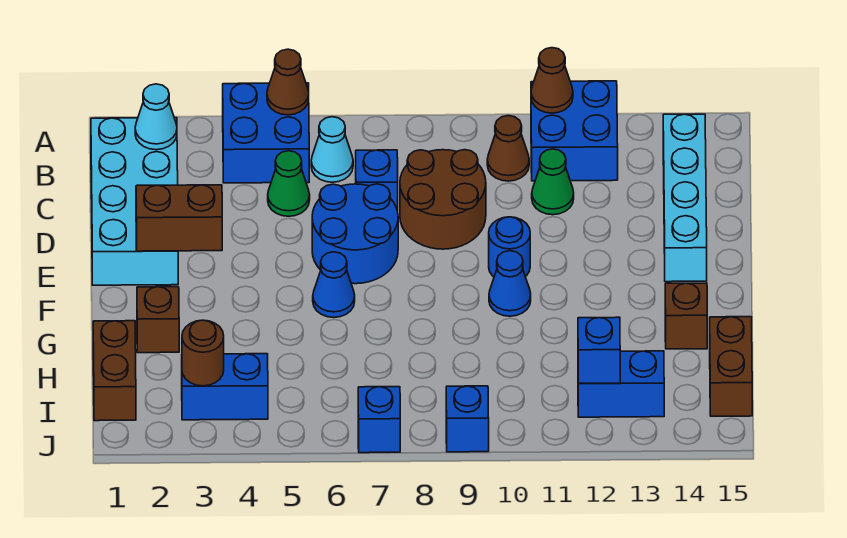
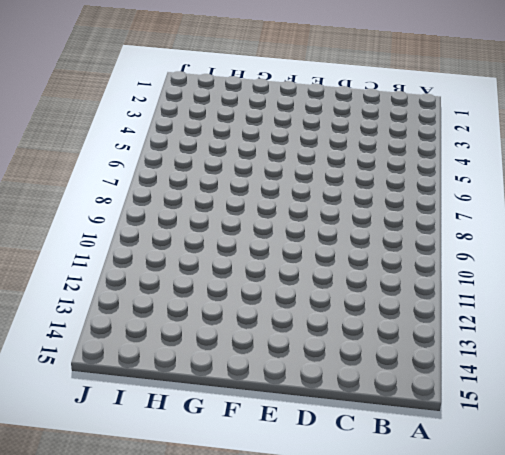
none -> blue 2x2 brick [223,83,309,183]
none -> blue 2x2 brick [531,81,618,181]
none -> cyan 2x4 brick [91,118,178,285]

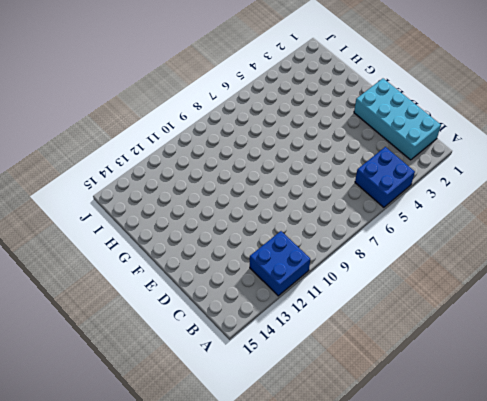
none -> cyan 1x1 cone [311,117,353,182]
none -> brown 1x1 cone [487,116,529,181]
none -> cyan 1x4 brick [663,114,707,282]

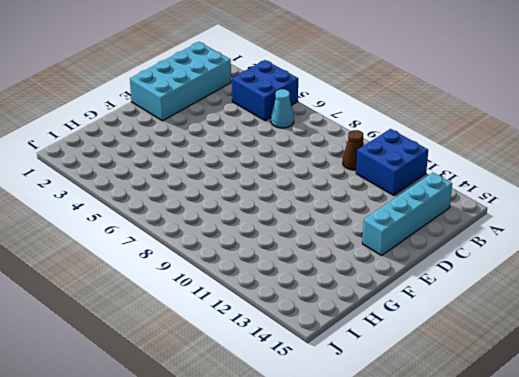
none -> green 1x1 cone [268,151,310,216]
none -> blue 1x1 brick [356,150,398,211]
none -> brown 2x2 round brick [400,150,486,249]

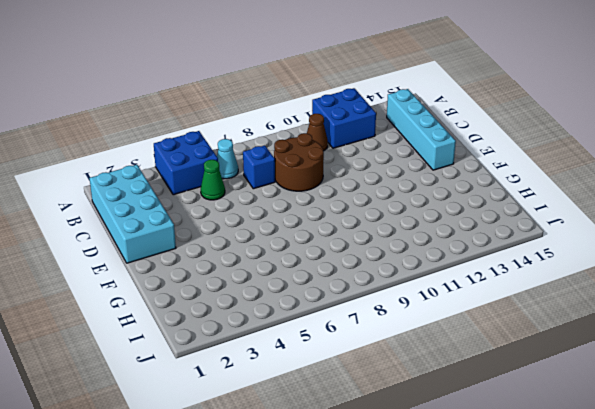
none -> green 1x1 cone [532,149,574,215]
none -> blue 2x2 round brick [312,184,398,284]
none -> blue 1x1 round brick [489,217,530,277]

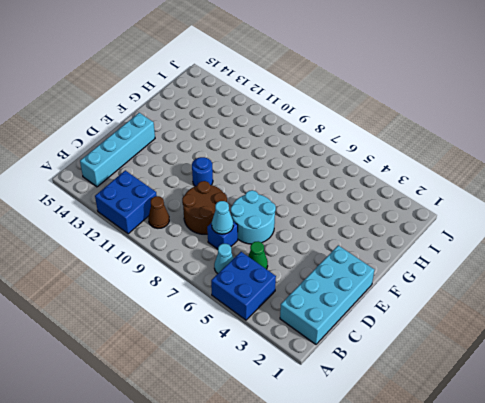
cyan 1x1 cone [212,201,233,234] -> cyan 1x1 cone moved to [135,84,177,150]
cyan 2x2 round brick [231,190,276,244] -> blue 2x2 round brick [312,184,398,284]
none -> green 1x1 cone [532,149,574,215]
none -> blue 1x1 cone [313,252,355,317]
none -> blue 1x1 cone [489,251,531,316]

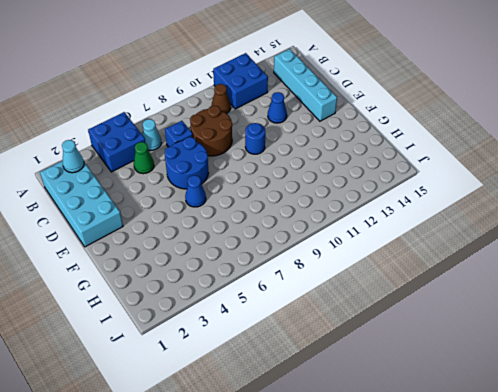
blue 1x1 cone [268,92,287,123] -> blue 1x1 cone moved to [489,251,531,316]
none -> green 1x1 cone [532,149,574,215]
none -> brown 1x1 brick [137,287,179,353]
none -> brown 1x1 brick [665,283,707,349]

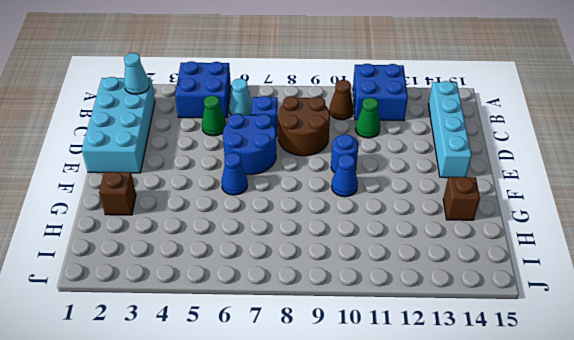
none -> brown 1x2 brick [93,321,136,421]
none -> brown 1x2 brick [710,317,752,416]
none -> blue 1x2 brick [182,354,268,420]

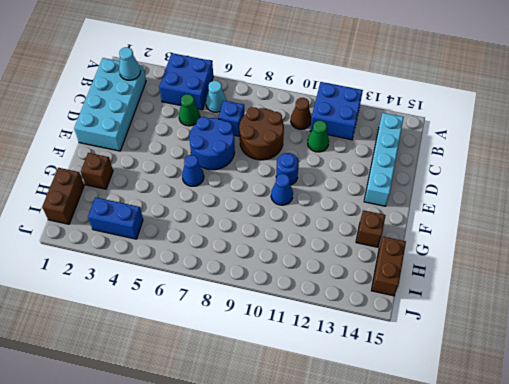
none -> blue 1x2 brick [578,351,664,417]
none -> blue 1x1 brick [358,387,400,453]
none -> blue 1x1 brick [446,386,489,452]

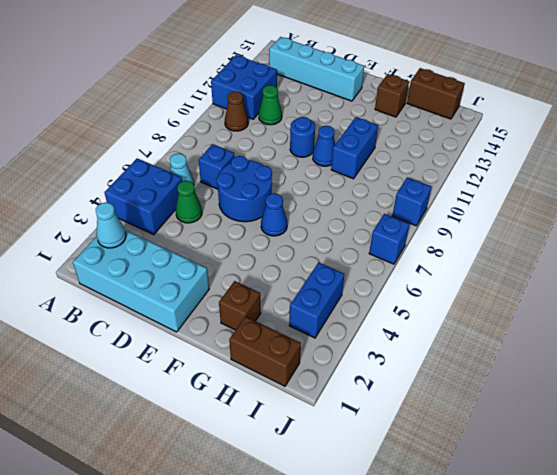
blue 1x2 brick [331,117,378,179] -> blue 1x2 brick moved to [578,351,664,417]
none -> brown 2x2 round brick [400,150,486,249]
none -> brown 1x1 cone [267,49,309,115]
none -> brown 1x1 cone [531,48,573,113]

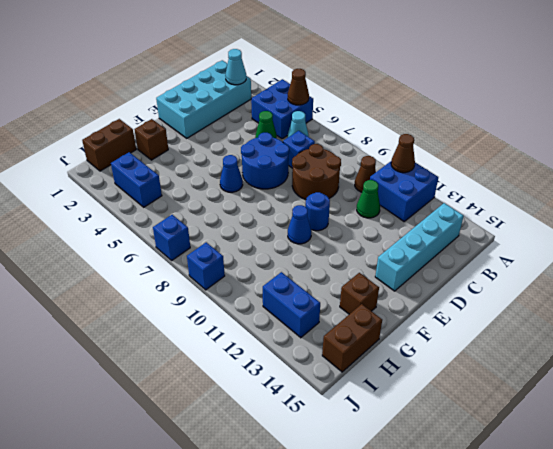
none -> brown 1x2 brick [136,185,222,251]
none -> brown 1x1 round brick [182,320,224,386]
none -> blue 1x1 brick [578,317,620,383]

